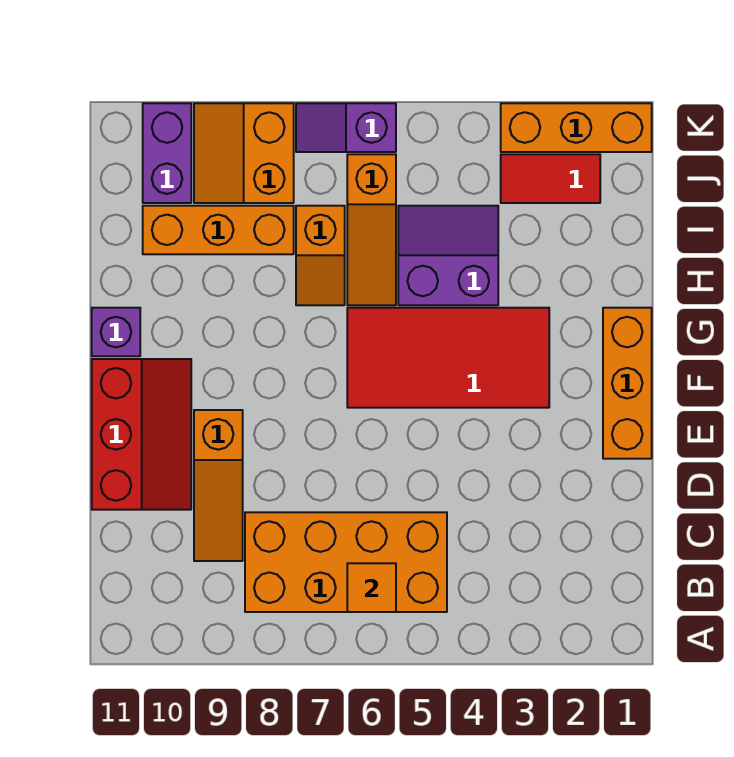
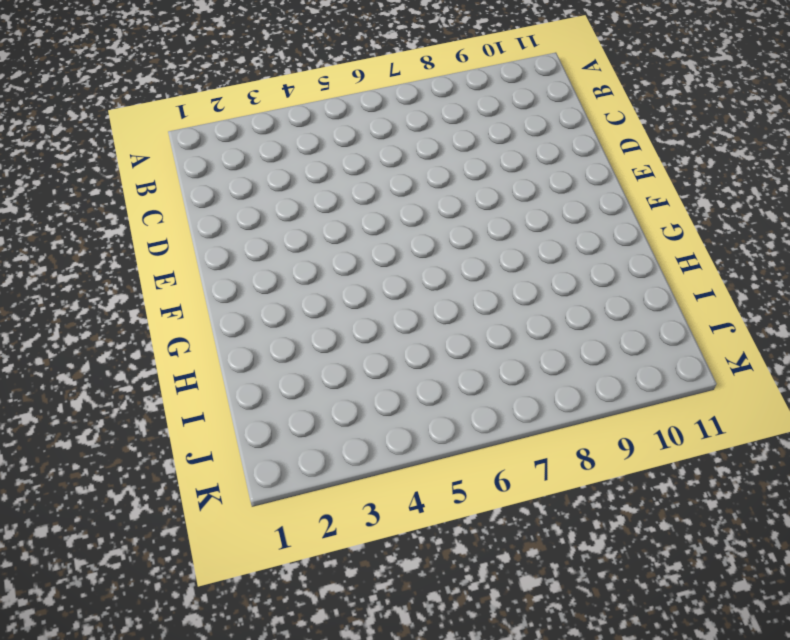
none -> orange 2x4 brick [245,512,447,612]
none -> orange 1x3 slope [194,410,243,561]
none -> red 2x3 slope [92,359,191,510]

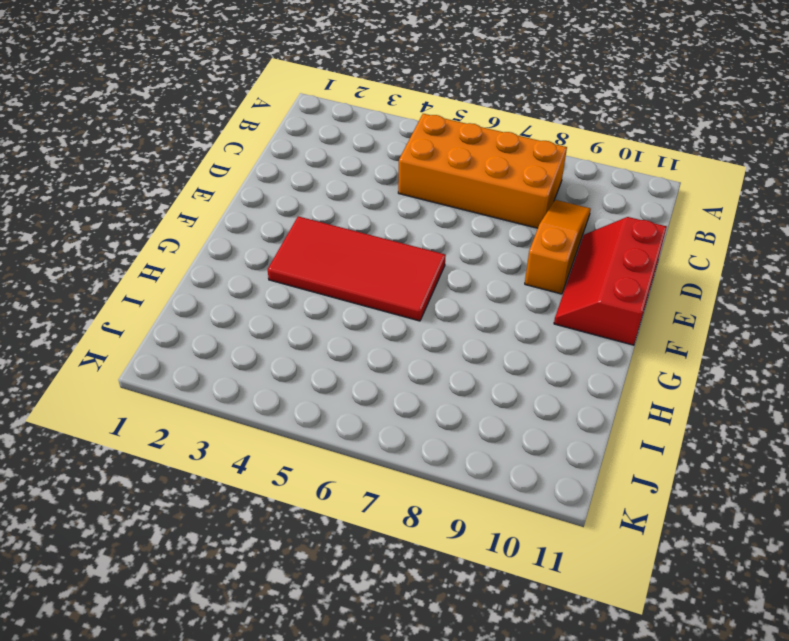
none -> orange 1x3 brick [603,308,652,459]
none -> purple 1x1 brick [92,308,140,356]
none -> purple 2x2 slope [398,206,498,305]

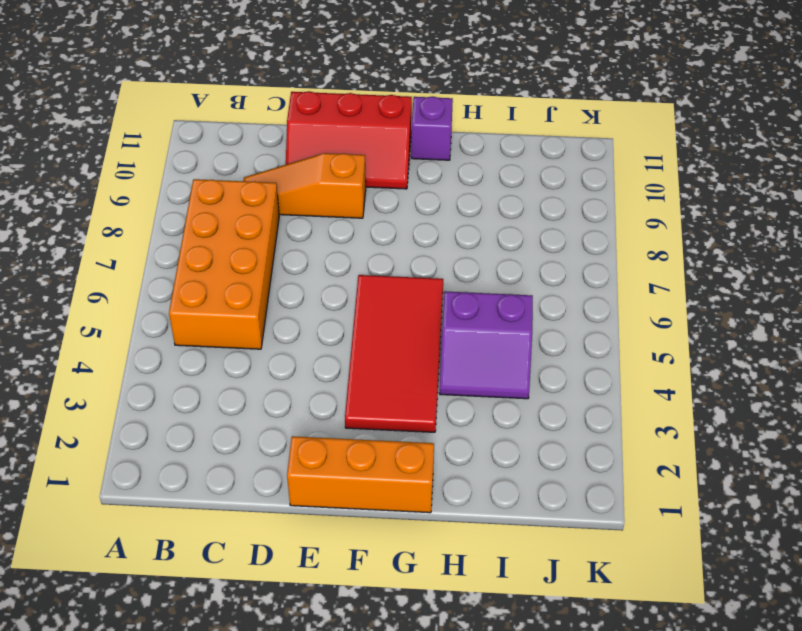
purple 2x2 slope [440,291,533,399] -> purple 2x2 slope turned to [398,206,498,305]
none -> orange 1x3 slope [347,154,396,305]
none -> orange 1x2 slope [296,206,345,305]
none -> orange 1x3 brick [143,206,294,254]

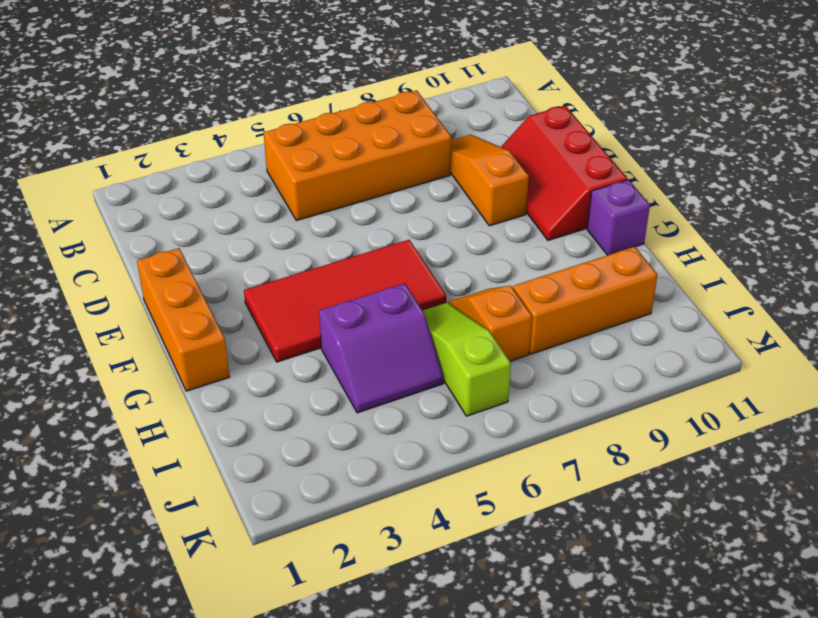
lime 1x3 slope [423,302,511,416] -> orange 1x3 slope [347,154,396,305]
none -> red 1x2 tile [501,154,600,203]
none -> orange 2x2 slope [194,103,294,203]
none -> purple 1x2 brick [143,103,191,203]

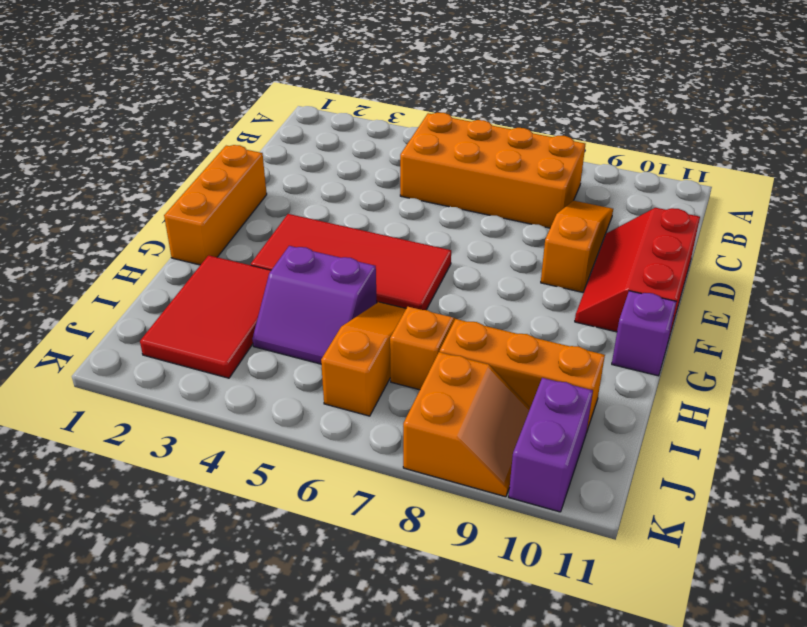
red 2x3 tile [140,255,271,378] -> red 1x2 tile [501,154,600,203]
none -> orange 1x3 brick [501,103,652,152]
none -> purple 1x2 slope [296,103,396,152]
none -> orange 1x1 tile [347,563,396,612]

